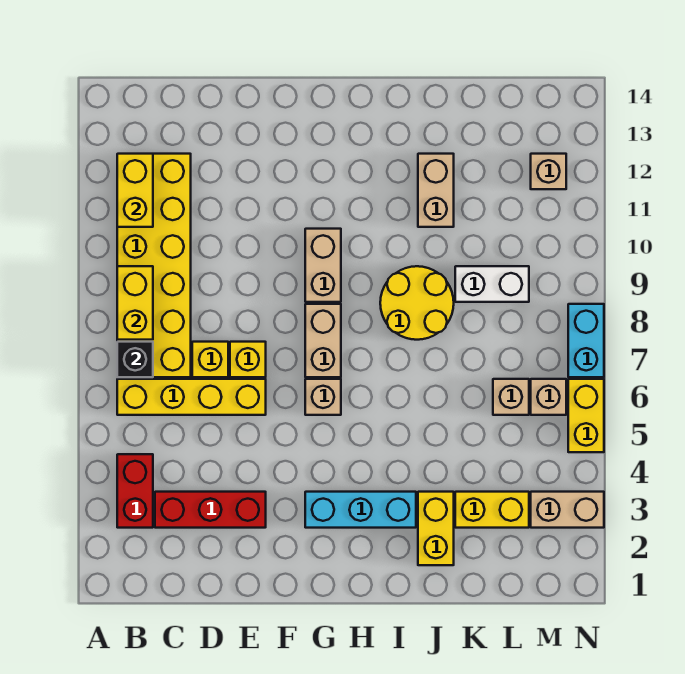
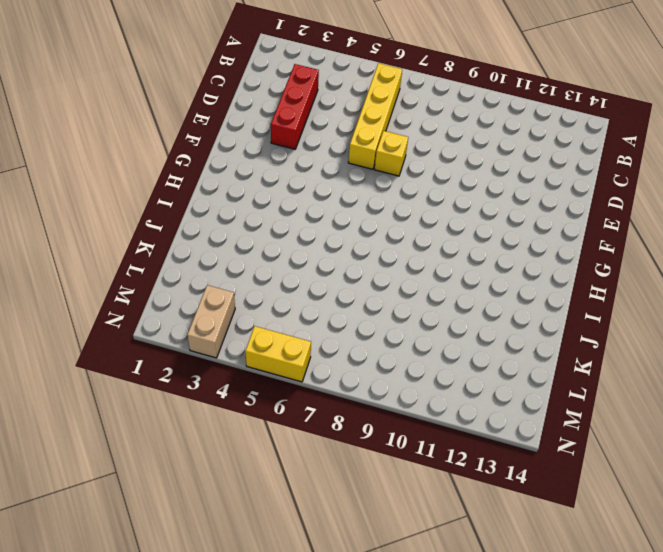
none -> red 1x2 brick [117,454,153,528]
none -> yellow 2x6 brick [117,154,191,377]
none -> yellow 1x1 brick [192,342,228,377]

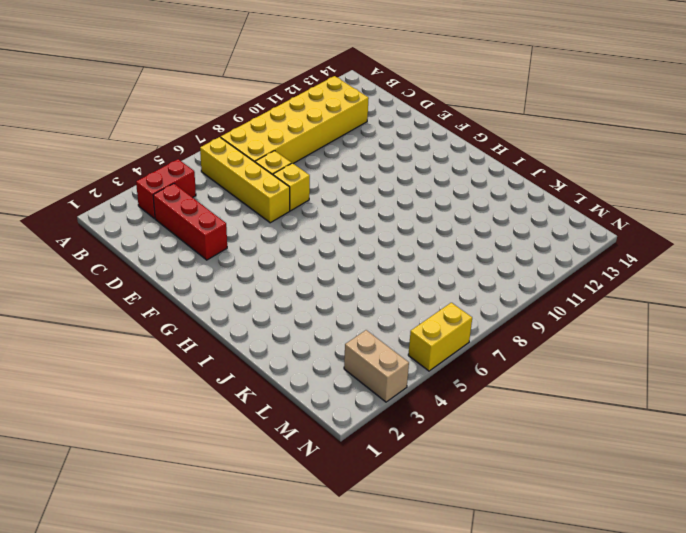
none -> cyan 1x3 brick [305,492,416,528]
none -> tan 1x1 brick [305,379,341,415]
none -> tan 1x2 brick [305,304,341,377]

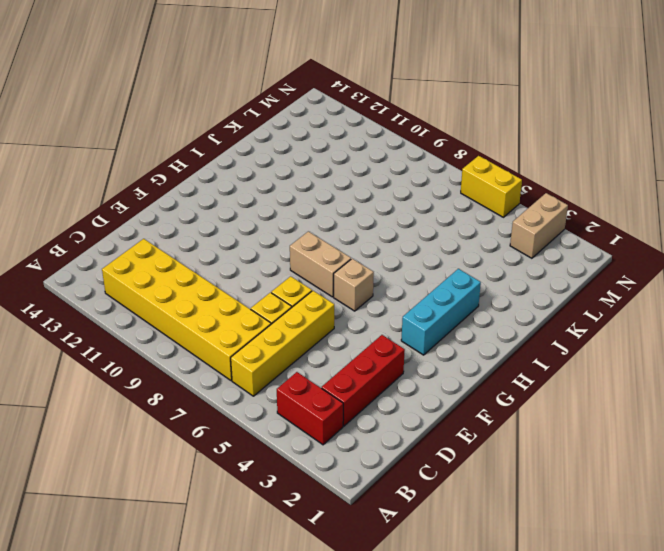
none -> tan 1x2 brick [305,229,341,302]
none -> yellow 2x2 round brick [380,266,454,340]
none -> yellow 1x2 brick [418,492,454,565]

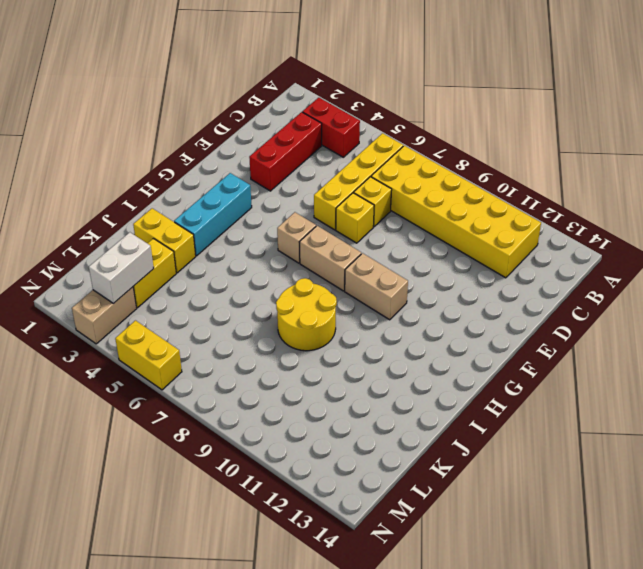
white 1x2 brick [89,232,154,304] -> white 1x2 brick moved to [455,266,529,302]
none -> tan 1x2 brick [418,154,454,227]
none -> tan 1x1 brick [493,379,529,415]
none -> tan 1x1 brick [531,379,566,415]

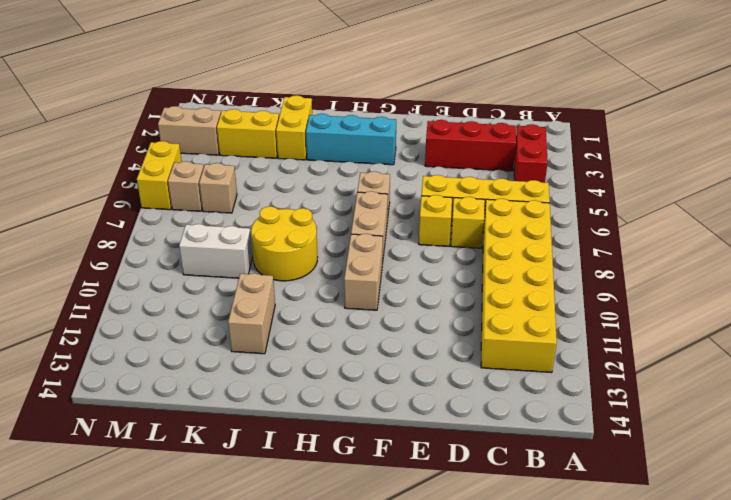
none -> tan 1x1 brick [531,154,566,189]
none -> cyan 1x2 brick [568,304,604,377]
none -> black 1x1 brick [117,342,153,377]

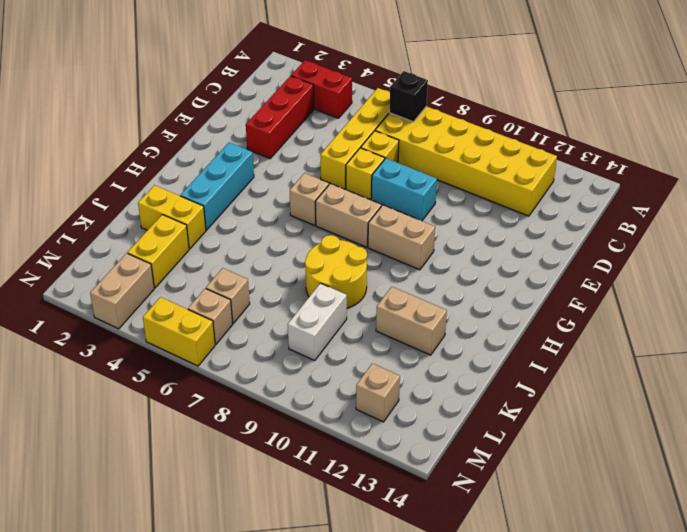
cyan 1x2 brick [371,158,437,221] -> cyan 1x2 brick moved to [568,304,604,377]
none -> yellow 1x2 brick [117,266,153,340]
none -> yellow 1x2 brick [117,154,153,227]

